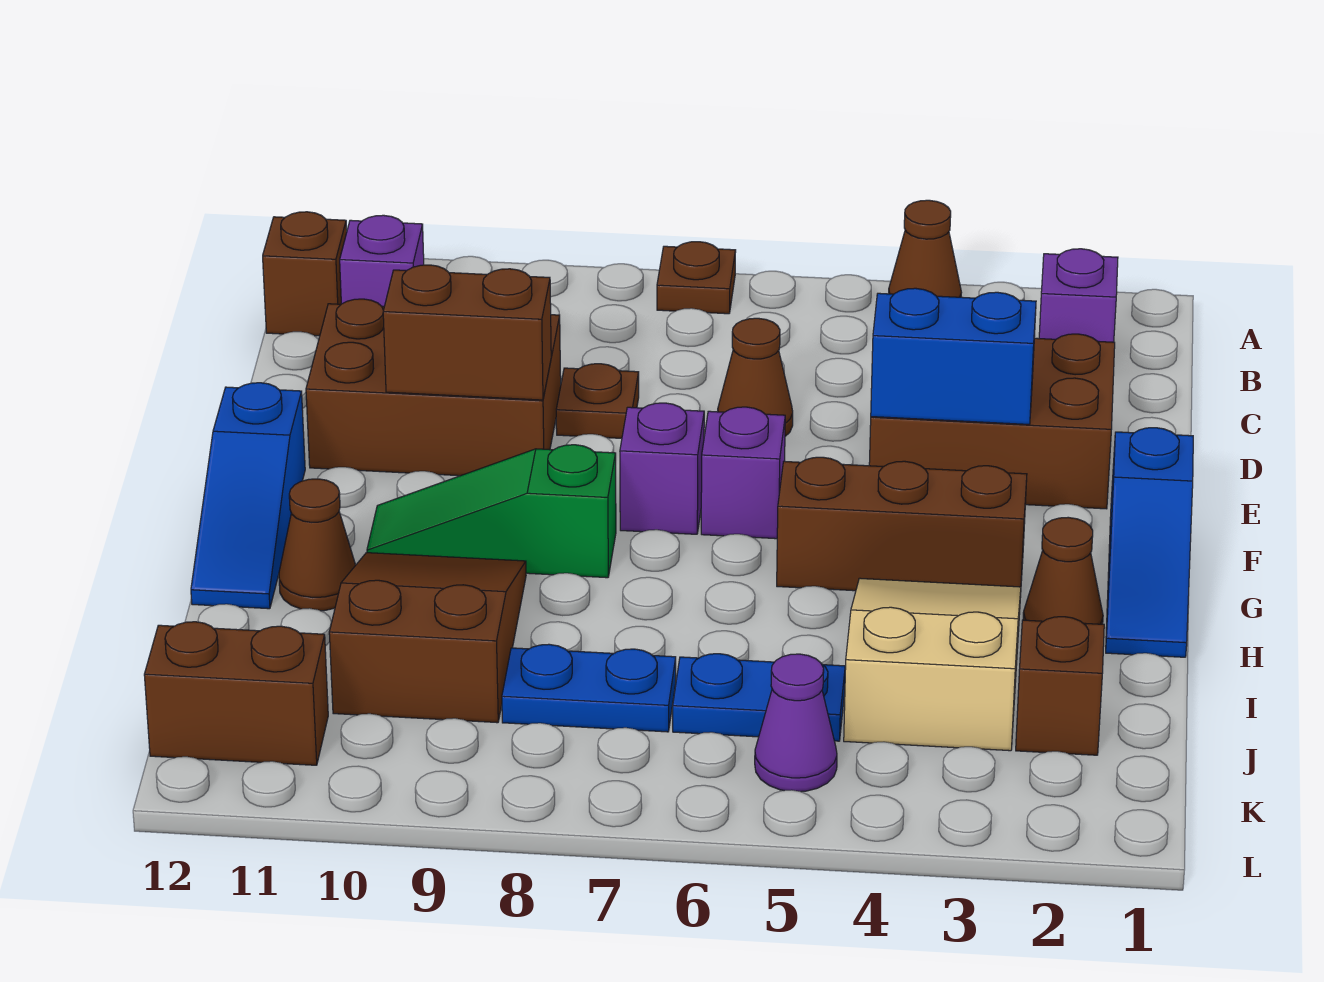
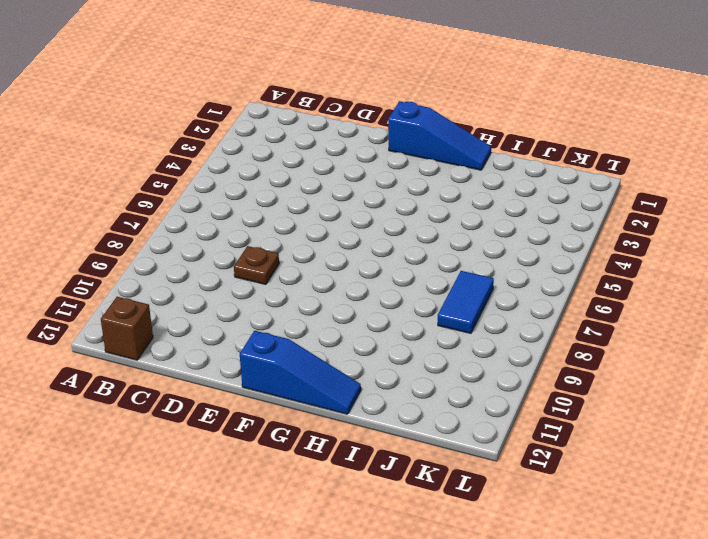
blue 1x2 tile [438,271,494,333] -> blue 1x2 plate [502,644,676,732]
none -> brown 1x1 cone [889,200,961,297]
none -> brown 1x1 plate [657,242,736,314]
none -> purple 1x1 brick [1039,249,1118,342]

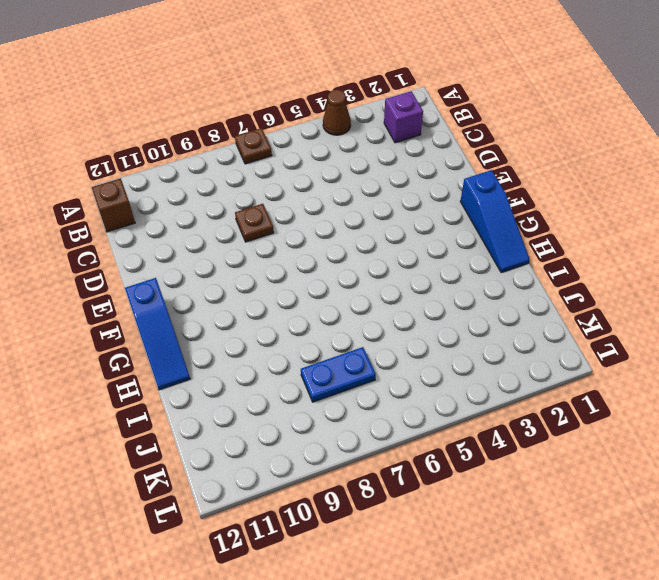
none -> purple 1x1 brick [340,215,424,306]
none -> brown 2x3 brick [869,334,1115,509]
none -> brown 1x1 cone [718,318,793,436]

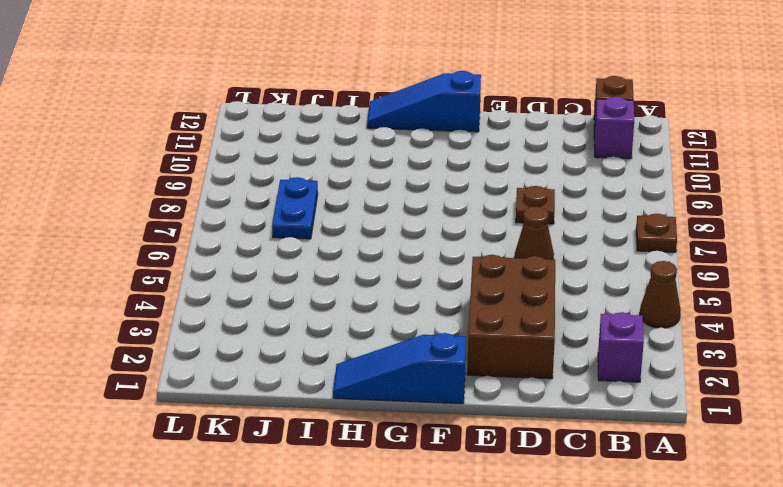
none -> brown 2x3 brick [306,299,561,476]
none -> purple 1x1 brick [701,407,785,539]
none -> purple 1x1 brick [620,403,704,534]

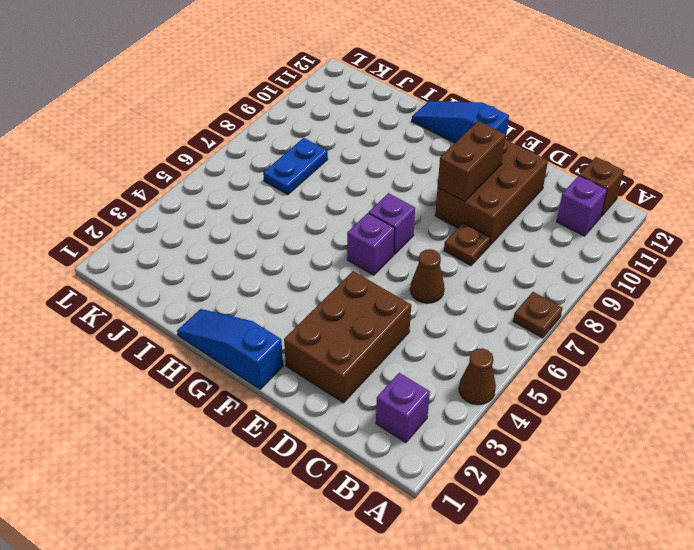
none -> brown 1x3 brick [777,457,1027,591]
none -> green 1x3 slope [367,445,616,578]
none -> brown 1x1 cone [1023,517,1103,624]

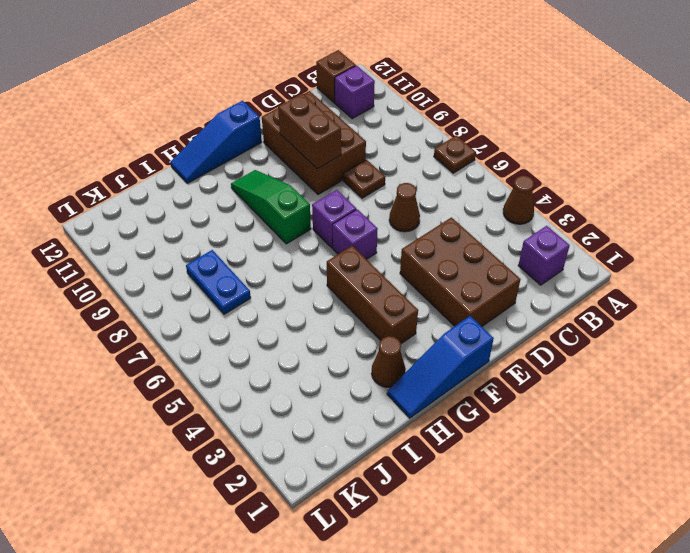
none -> tan 2x3 slope [844,578,1021,751]
none -> brown 2x3 slope [329,553,526,723]
none -> brown 1x1 cone [279,479,356,611]

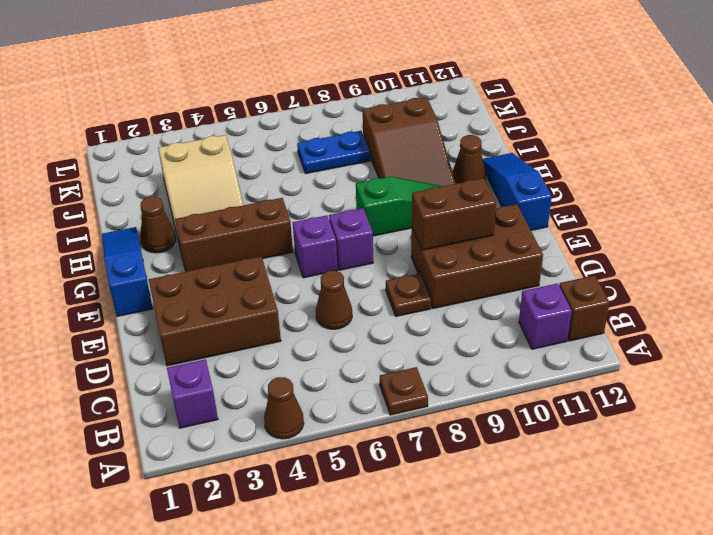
none -> brown 1x1 brick [1016,617,1104,755]
none -> blue 1x2 plate [673,654,845,741]
none -> purple 1x1 cone [755,654,837,792]

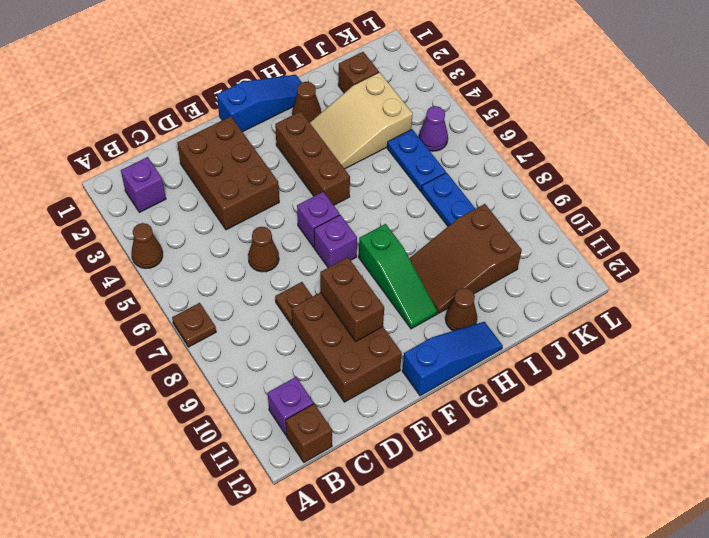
none -> brown 1x2 brick [144,622,328,765]
none -> blue 1x2 brick [871,288,1036,424]

